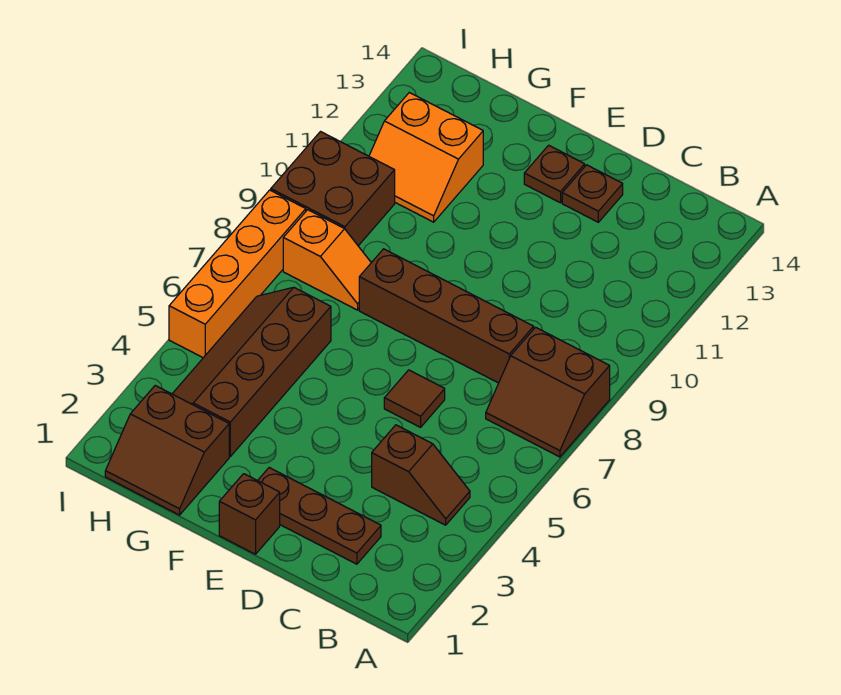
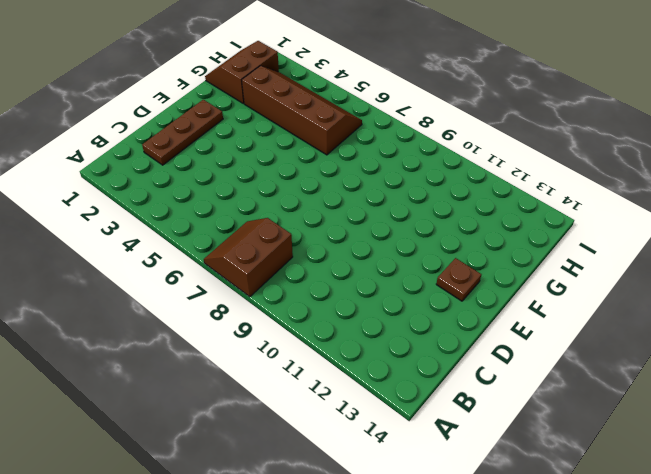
none -> brown 1x2 slope [372,425,470,525]
none -> brown 1x4 brick [359,249,534,383]
none -> brown 1x1 tile [384,370,445,427]

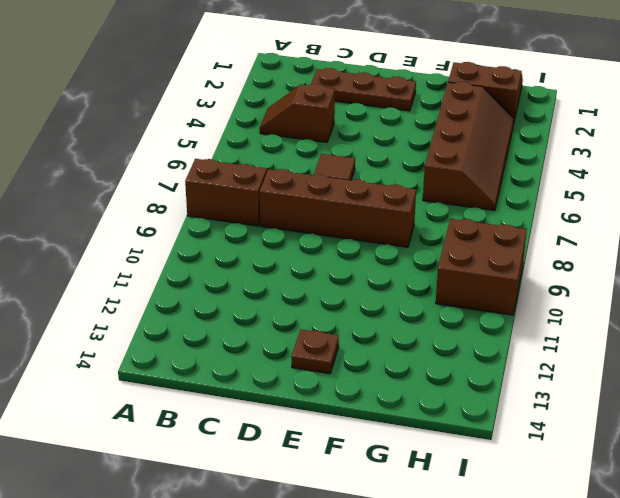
none -> brown 1x1 plate [562,165,623,222]
none -> brown 1x1 brick [219,474,280,554]
none -> orange 1x2 slope [283,210,371,310]

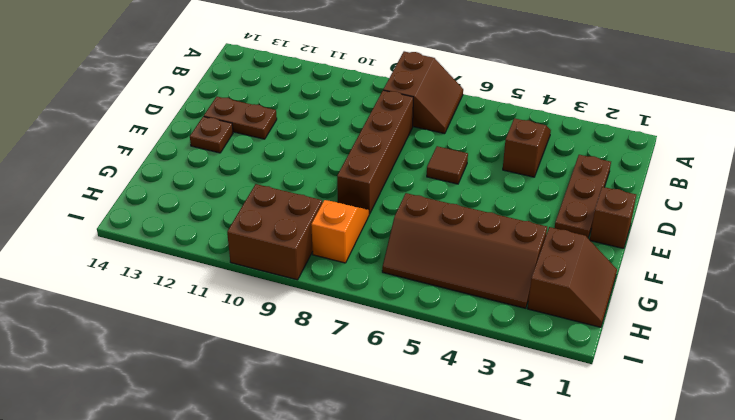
brown 1x2 plate [204,97,277,139] -> brown 1x1 plate [562,165,623,222]
none -> orange 2x2 slope [369,93,483,222]
none -> orange 1x4 brick [169,190,306,358]

